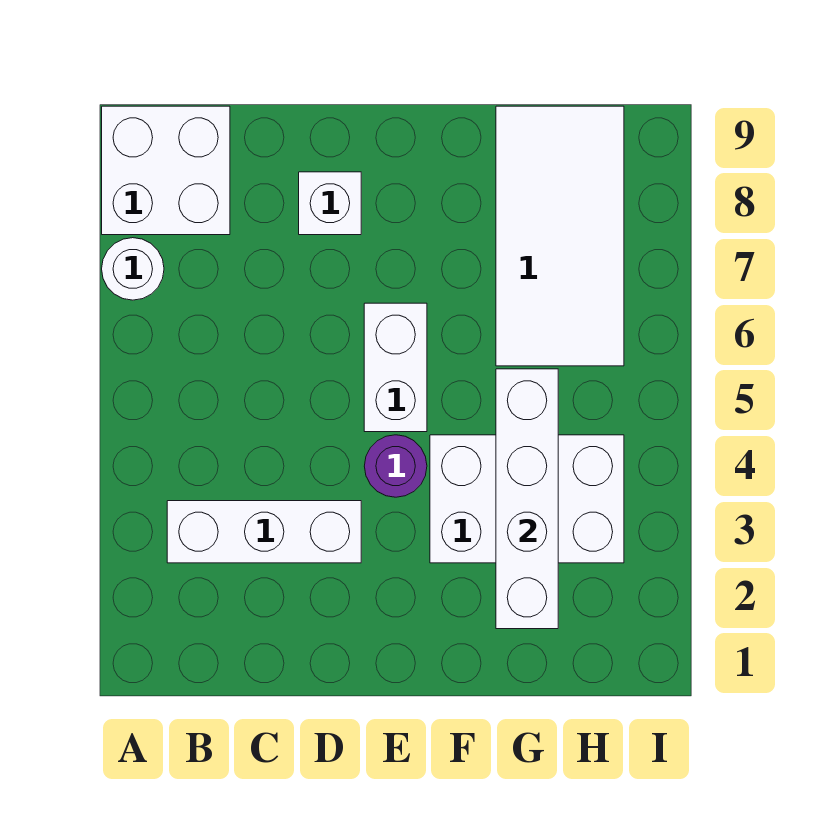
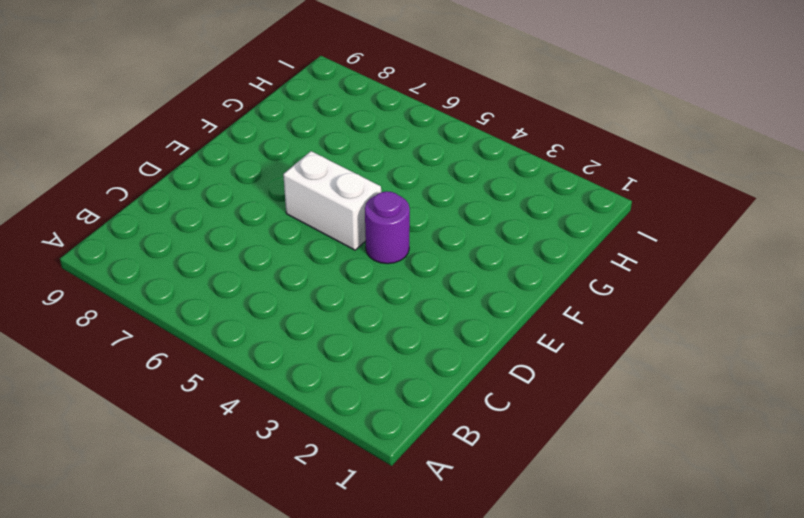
none -> white 1x1 round brick [102,238,164,300]
none -> white 2x2 brick [102,106,230,235]

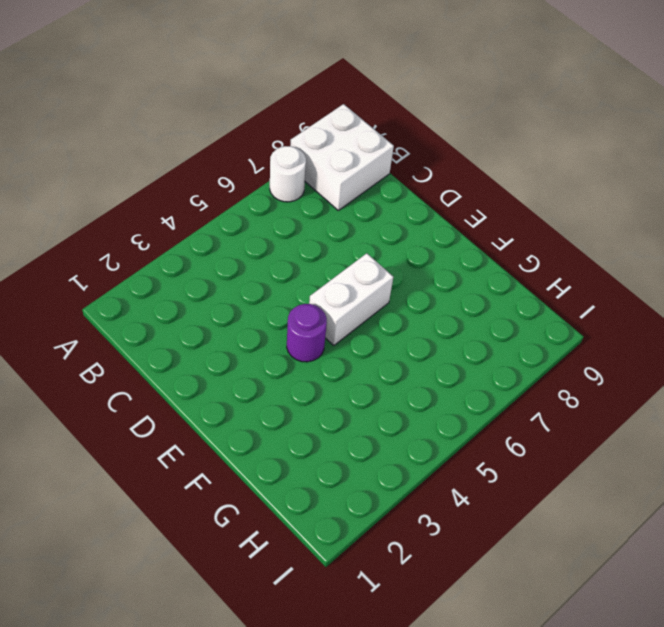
none -> white 1x3 brick [167,501,361,563]
none -> white 1x1 brick [299,172,361,235]

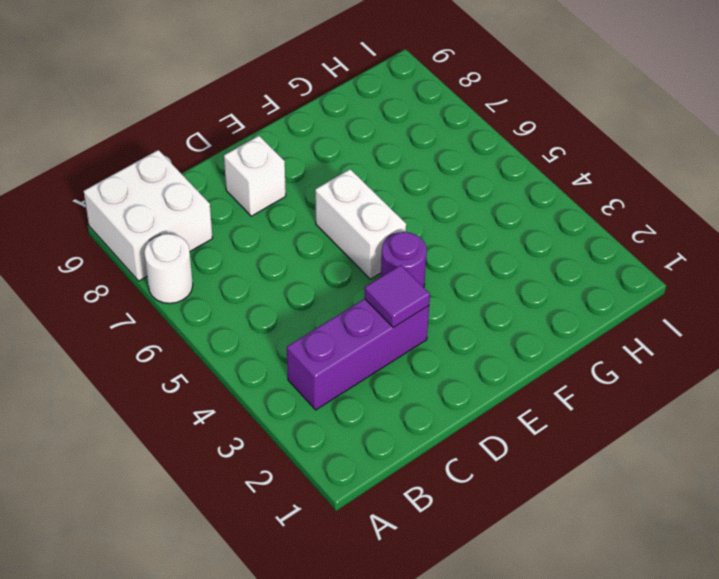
purple 1x3 brick [287,299,429,410] -> white 1x3 brick [167,501,361,563]
purple 1x1 tile [365,265,430,328] -> none
none -> white 2x3 brick [430,435,624,563]
none -> white 2x4 tile [496,106,624,366]

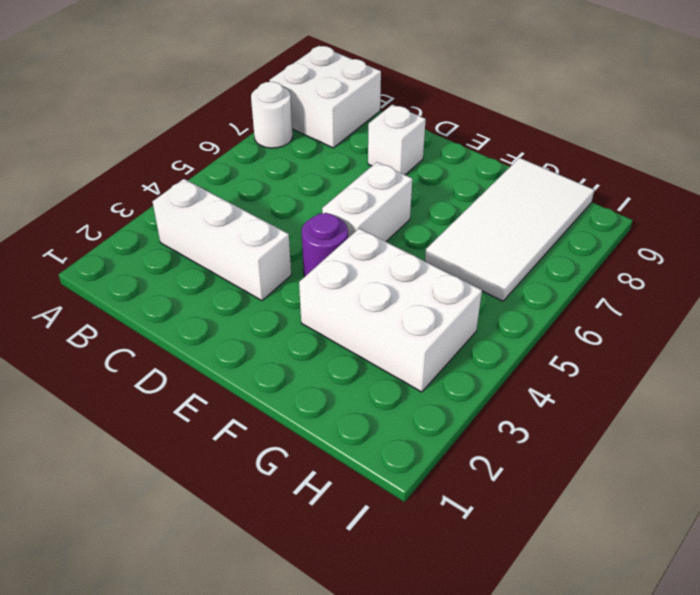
none -> white 1x4 brick [496,369,558,629]

